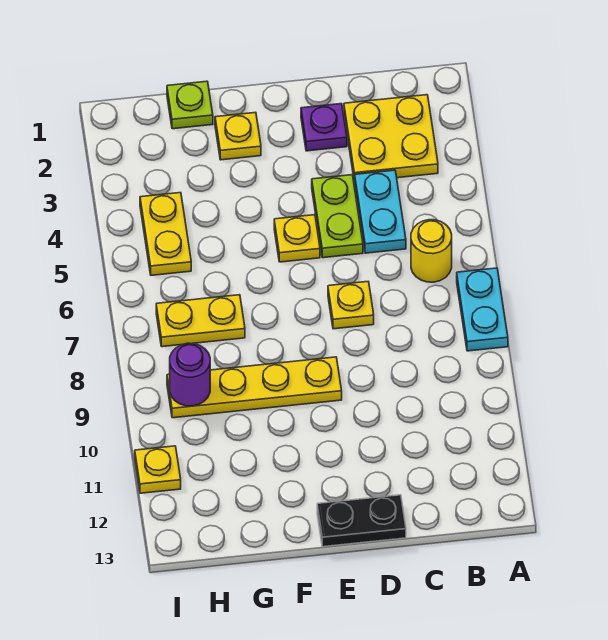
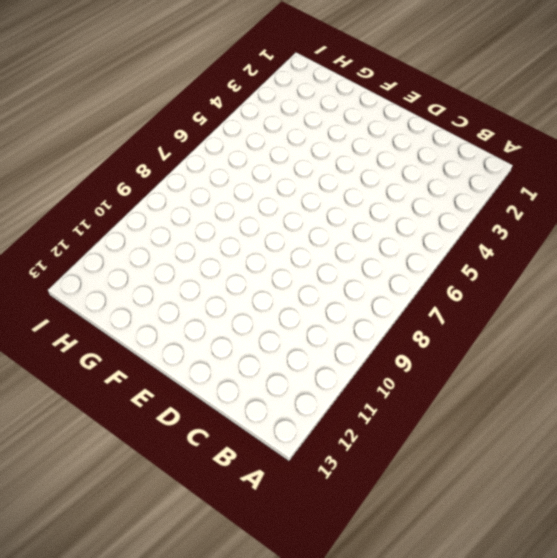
none -> cyan 1x2 plate [457,268,508,351]
none -> yellow 2x2 plate [344,95,438,182]
none -> yellow 1x1 round brick [411,220,452,282]

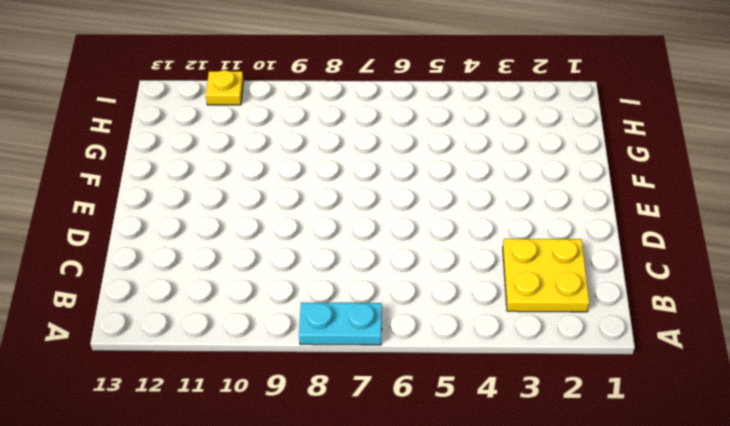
none -> yellow 1x1 round brick [411,220,452,282]
none -> cyan 1x2 plate [355,170,406,253]
none -> purple 1x1 plate [301,104,347,151]

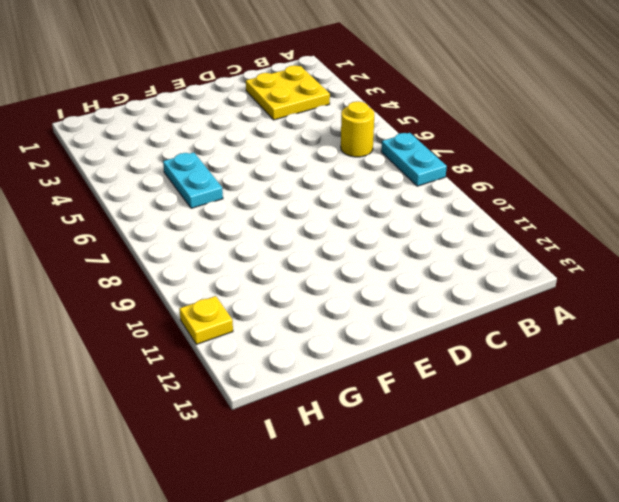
cyan 1x2 plate [163,152,223,208] -> cyan 1x2 plate moved to [355,170,406,253]
none -> purple 1x1 plate [301,104,347,151]
none -> lime 1x2 plate [312,175,363,258]
none -> yellow 1x1 plate [328,282,374,329]

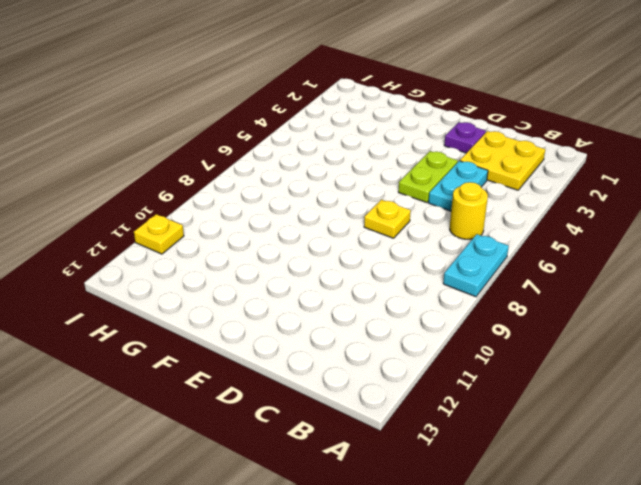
none -> black 1x2 plate [317,495,406,547]
none -> yellow 1x1 plate [274,215,320,262]
none -> yellow 1x4 plate [167,357,342,418]

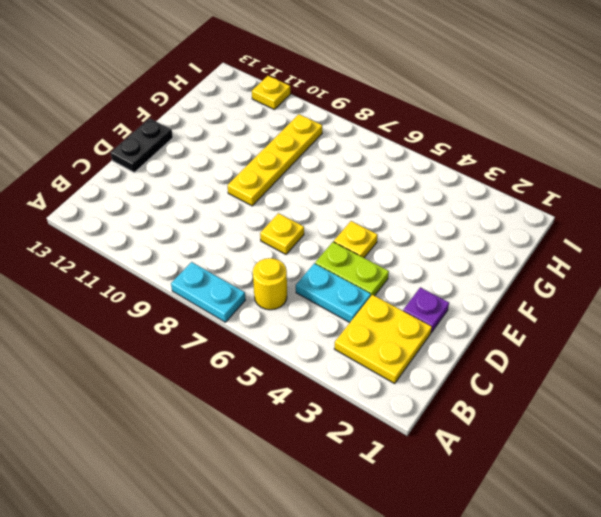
none -> yellow 1x1 plate [215,112,261,160]
none -> lime 1x1 plate [167,81,213,129]
none -> yellow 1x2 plate [156,295,245,347]

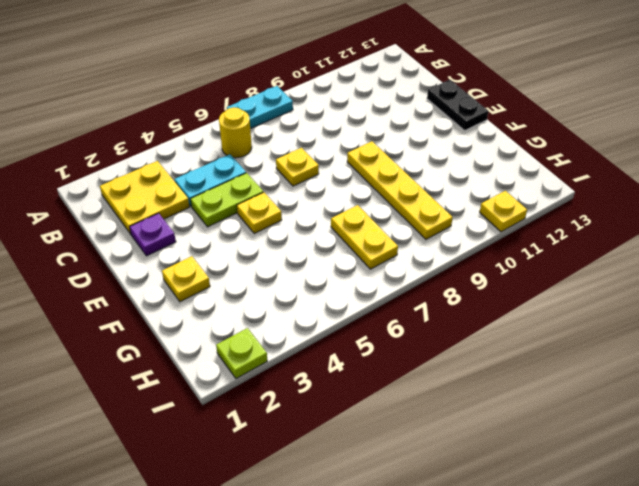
lime 1x1 plate [216,328,267,379] -> lime 1x1 plate moved to [167,81,213,129]
none -> yellow 1x2 plate [140,193,191,275]
none -> purple 1x1 round brick [170,343,210,406]

